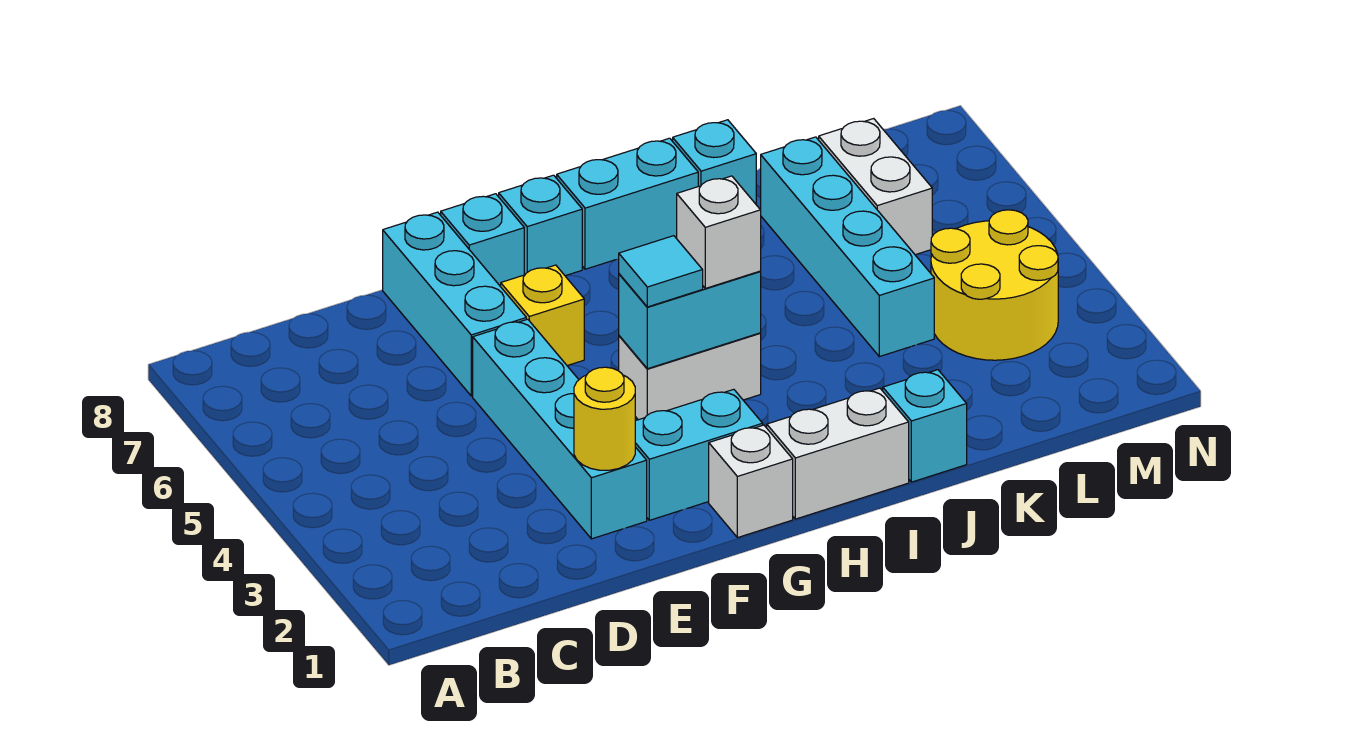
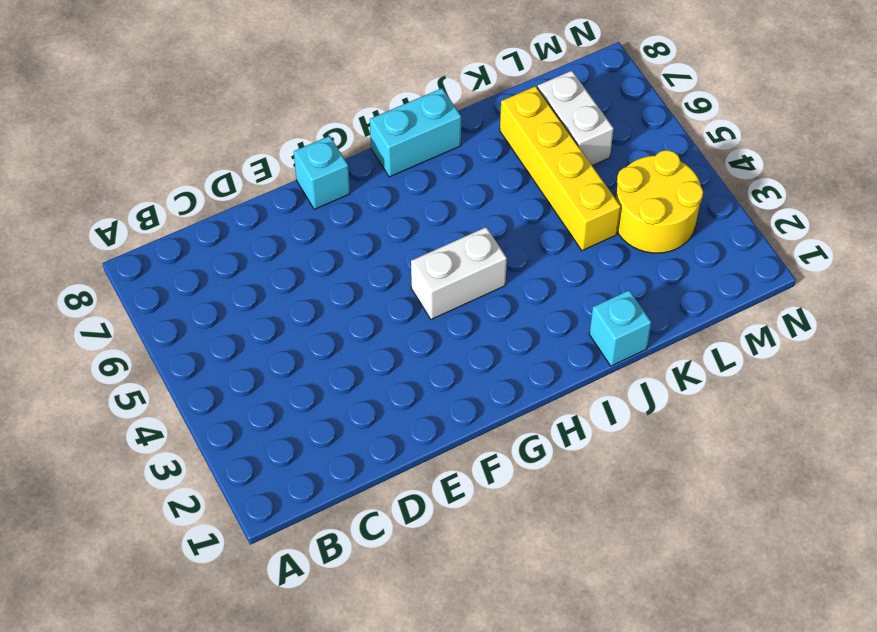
yellow 1x4 brick [500,86,621,251] -> cyan 1x4 brick [761,137,934,357]
none -> cyan 1x4 brick [473,319,647,539]
none -> cyan 1x3 brick [383,212,526,396]
none -> cyan 1x2 brick [635,389,763,520]

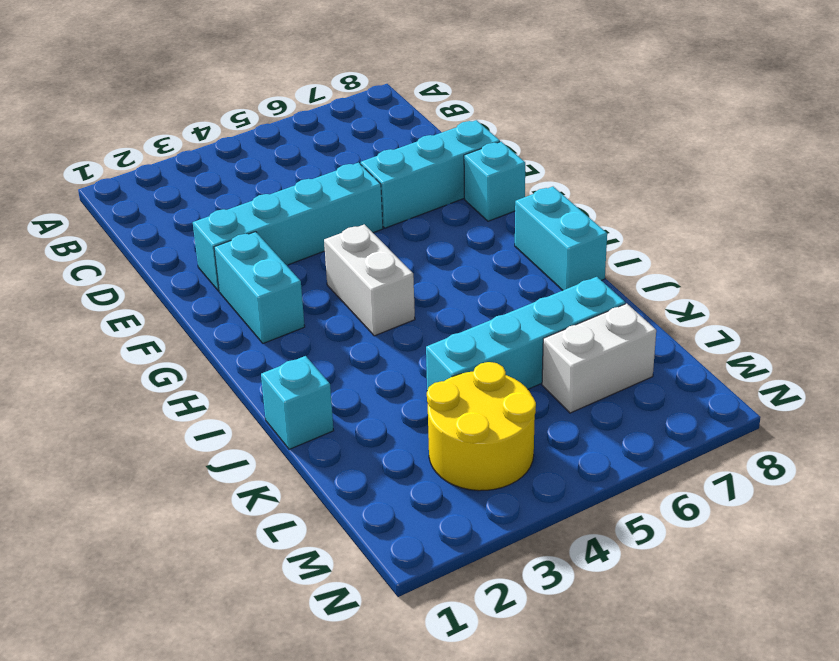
none -> yellow 1x1 brick [501,265,584,366]
none -> white 1x1 brick [709,425,793,538]
none -> cyan 1x1 brick [499,175,582,276]

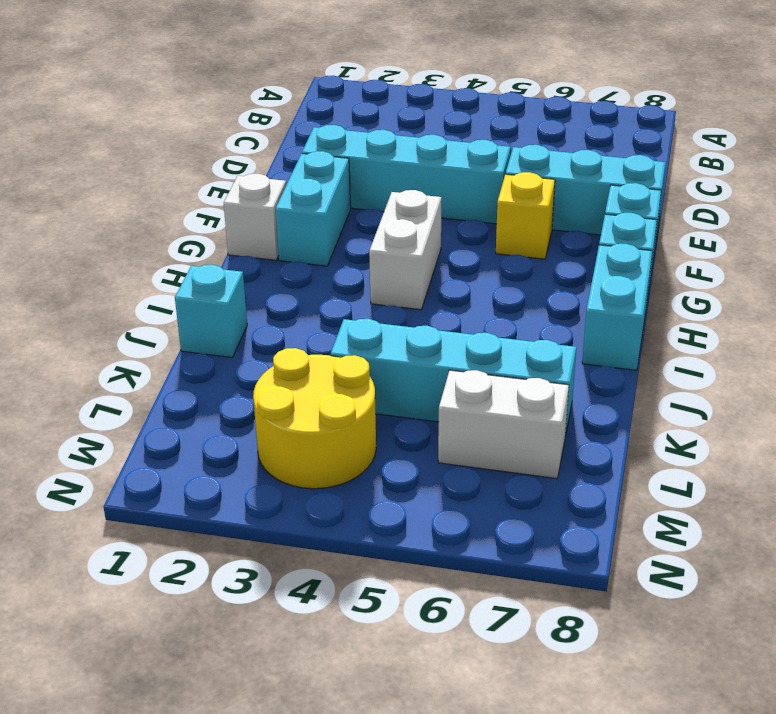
none -> white 1x2 brick [767,388,909,519]
none -> cyan 1x1 brick [673,120,756,204]
none -> yellow 1x1 round brick [574,367,635,470]

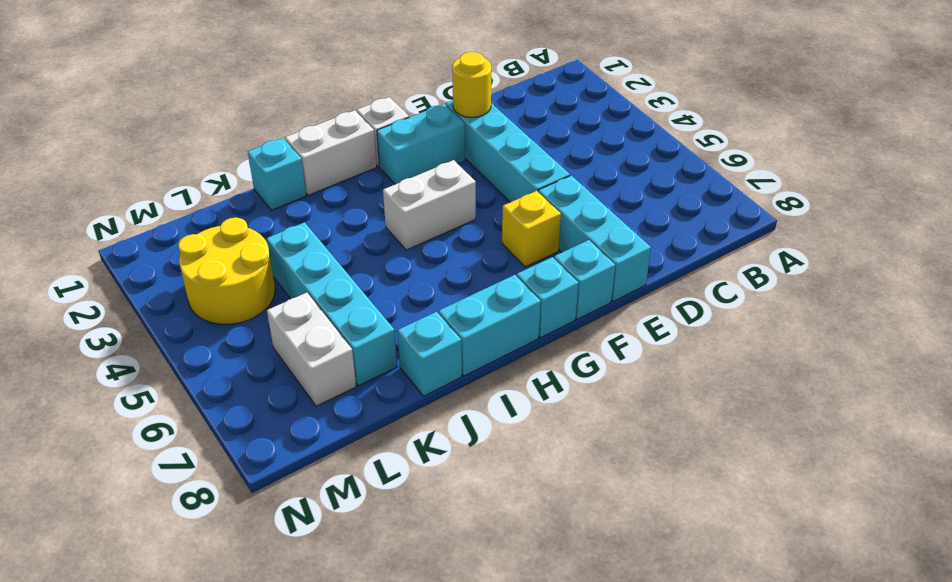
none -> cyan 1x2 brick [619,271,761,369]
none -> cyan 1x1 tile [619,236,703,307]
none -> white 1x1 brick [677,176,761,288]

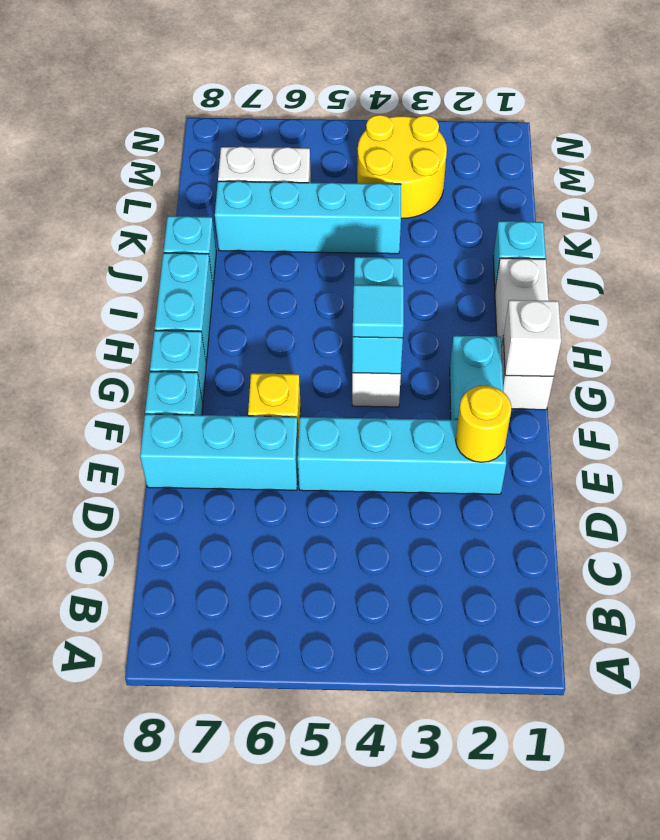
white 1x1 brick [503,300,561,377] -> white 1x1 brick moved to [677,176,761,288]

